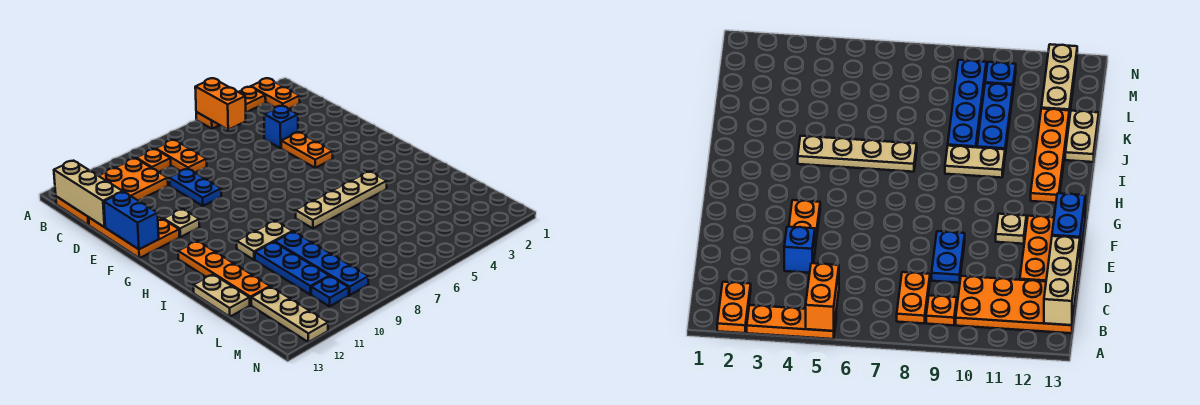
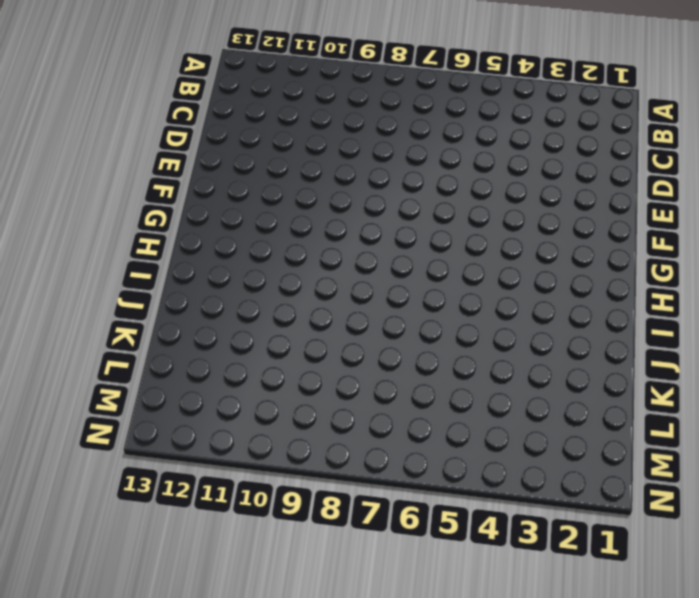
none -> orange 1x2 plate [251,78,300,109]
none -> orange 1x3 plate [196,87,266,129]
none -> orange 1x2 plate [156,140,207,173]

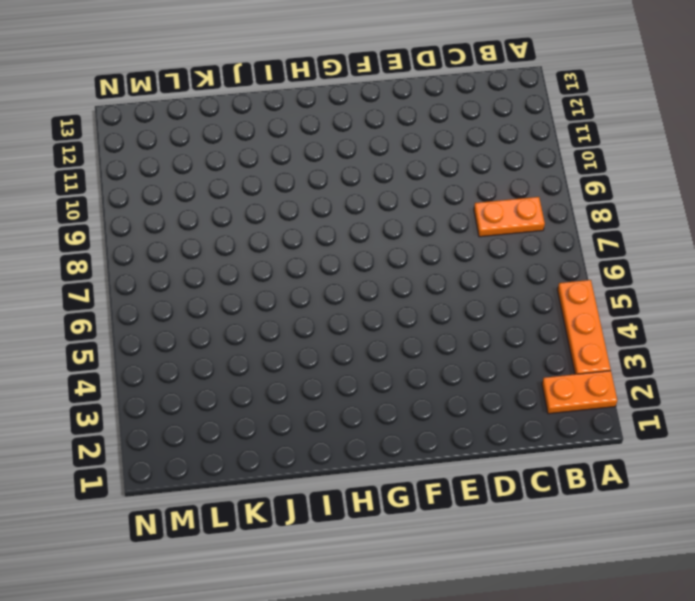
none -> orange 1x1 plate [136,149,171,172]
none -> orange 2x4 plate [56,158,168,225]
none -> blue 1x1 brick [264,106,298,148]

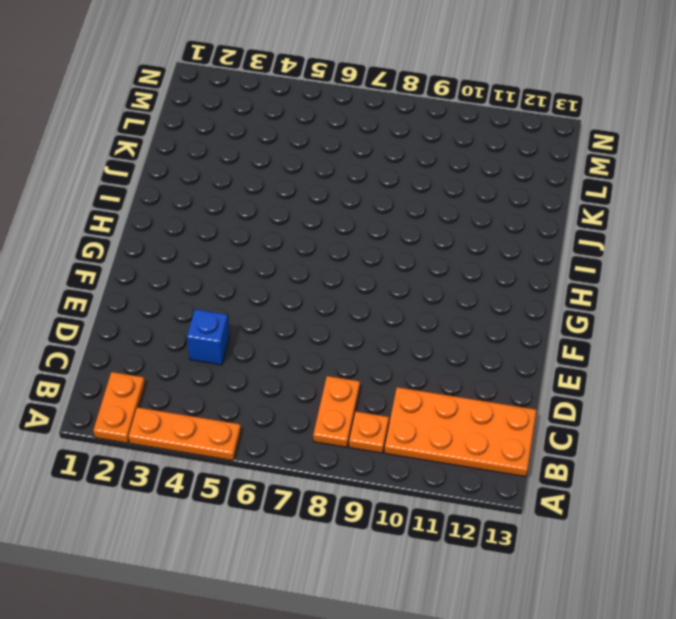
none -> blue 1x2 plate [169,169,221,206]
none -> orange 2x3 plate [89,216,179,258]
none -> orange 1x2 plate [281,132,333,168]

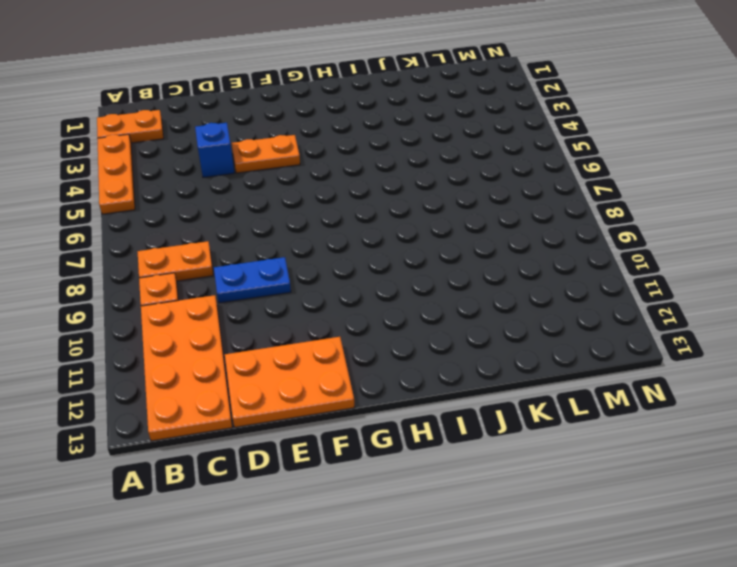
none -> tan 1x1 plate [164,209,200,237]
none -> orange 1x4 plate [178,241,270,305]
none -> tan 1x4 plate [296,171,387,228]

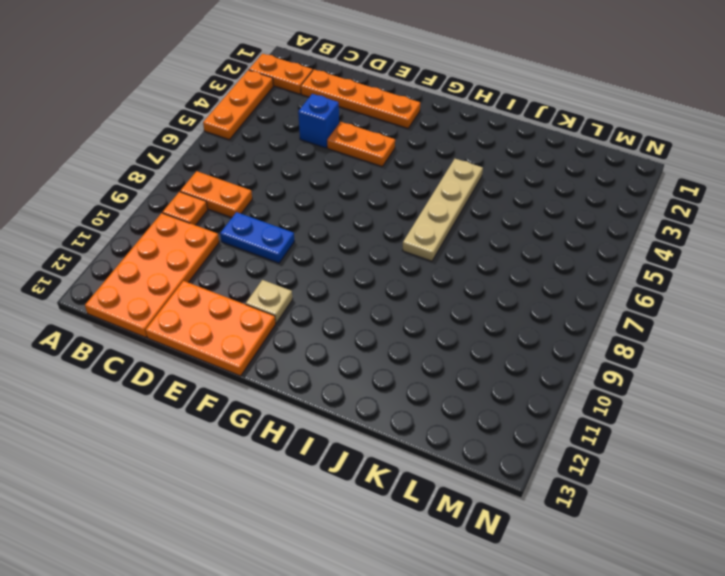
orange 1x4 plate [301,70,420,128] -> orange 1x4 plate moved to [178,241,270,305]
none -> tan 1x2 plate [237,221,293,260]
none -> blue 1x4 plate [275,232,368,295]
none -> blue 1x3 plate [255,242,329,295]

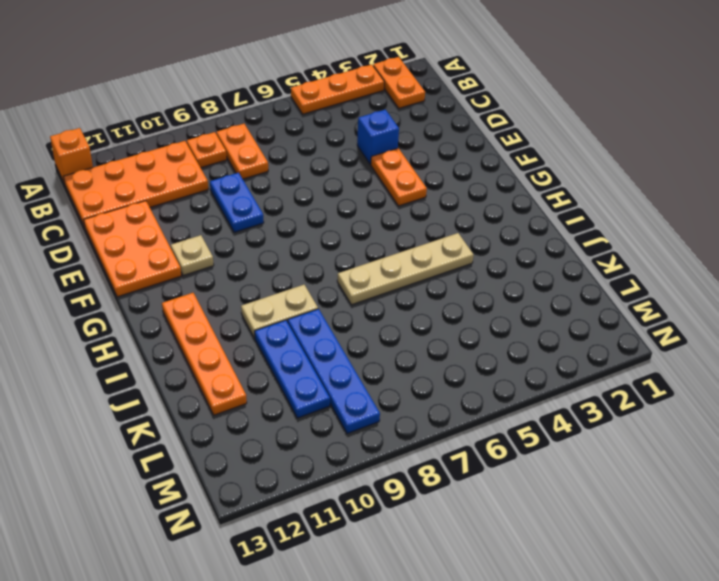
orange 1x1 brick [50,128,93,184] -> none
none -> tan 1x2 plate [193,274,250,317]
none -> tan 1x3 plate [251,287,328,342]
none -> blue 1x1 plate [311,276,349,306]

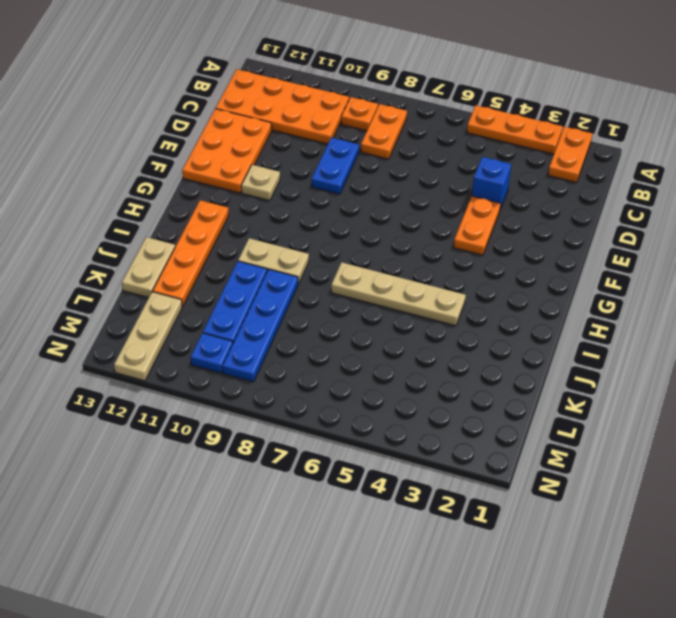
none -> orange 1x2 brick [195,78,246,130]
none -> tan 1x3 brick [54,161,123,227]
none -> blue 1x2 brick [104,192,159,249]

